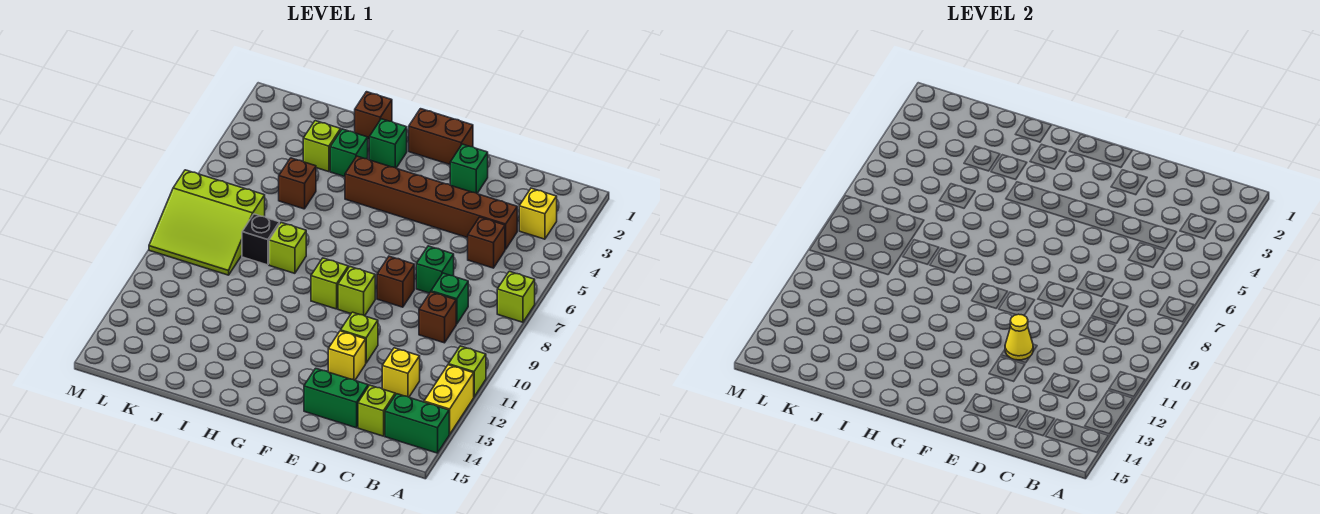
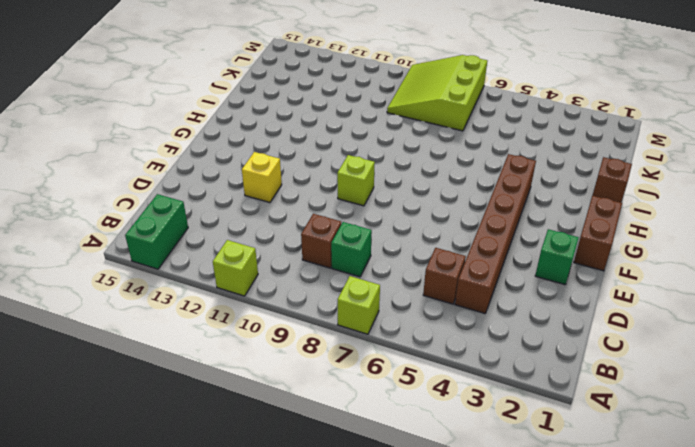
none -> yellow 1x2 brick [424,365,474,434]
none -> yellow 1x1 brick [519,188,557,239]
none -> yellow 1x1 brick [382,348,420,397]

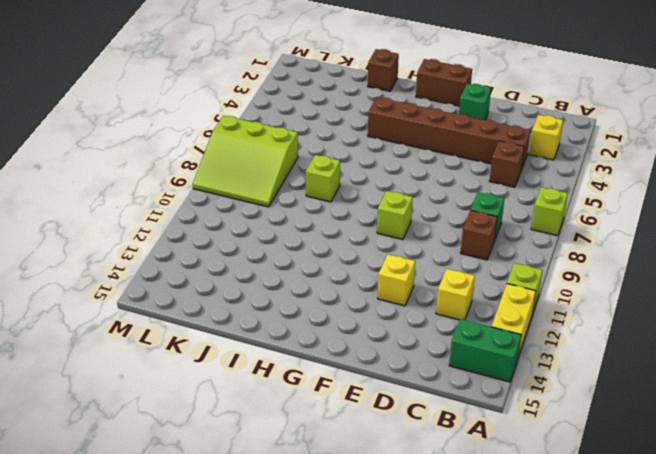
none -> lime 1x1 brick [358,385,395,436]
none -> green 1x1 brick [416,246,454,293]
none -> green 1x2 brick [304,368,368,428]

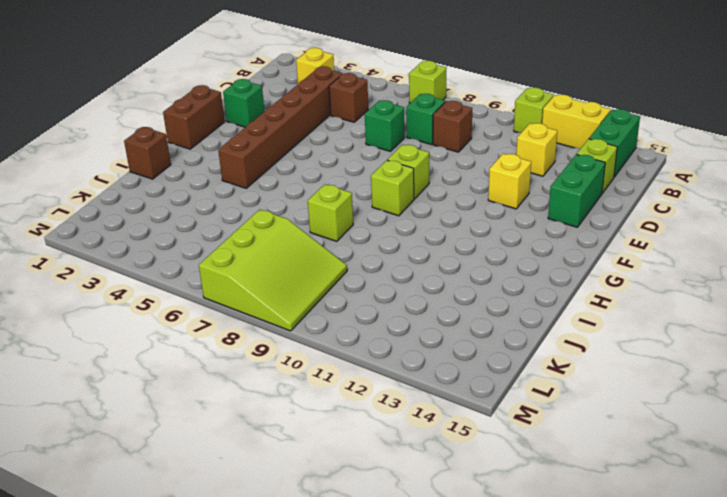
none -> brown 1x1 brick [377,256,414,307]
none -> lime 1x1 brick [341,312,378,363]
none -> green 1x1 brick [369,119,407,168]

